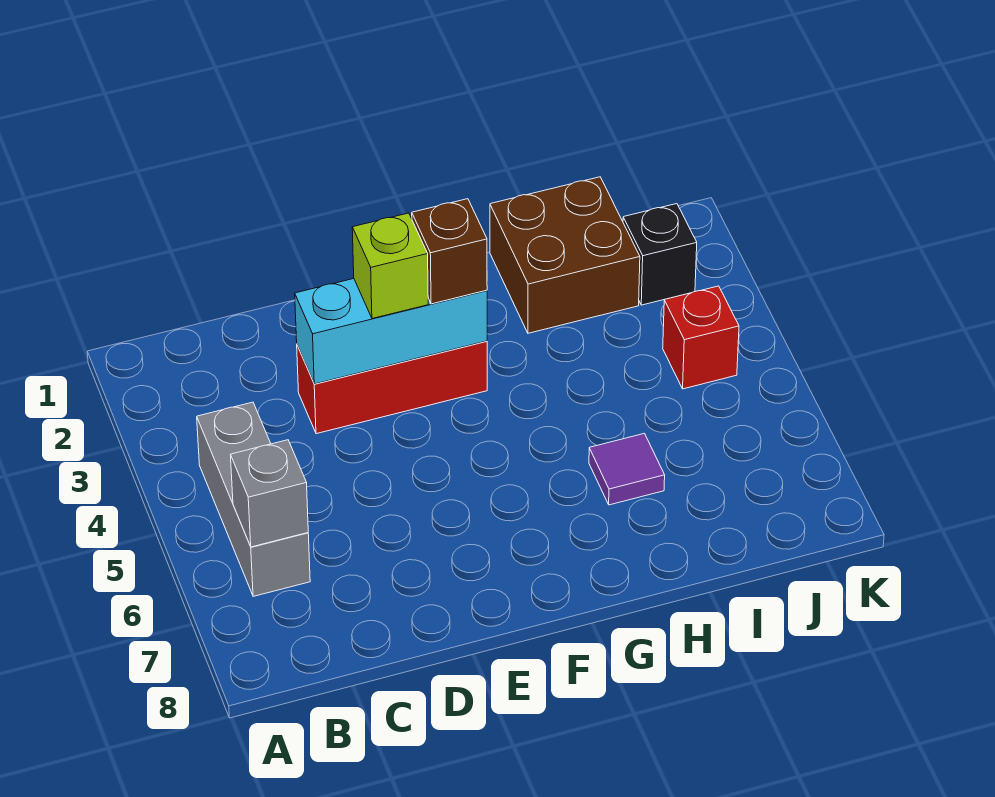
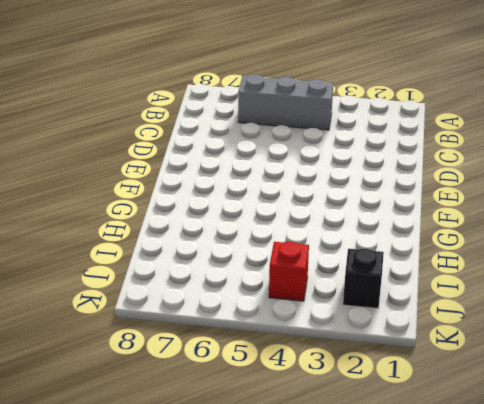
none -> red 1x3 brick [297,341,487,434]
none -> brown 2x2 brick [490,177,640,333]

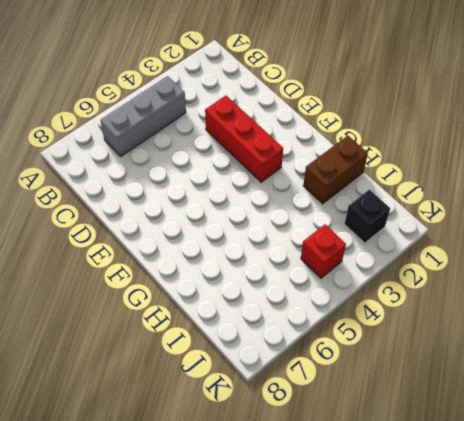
brown 1x2 brick [303,136,368,204] -> brown 2x2 brick [490,177,640,333]
none -> purple 1x1 tile [589,433,665,505]
none -> grey 1x1 brick [231,440,308,547]

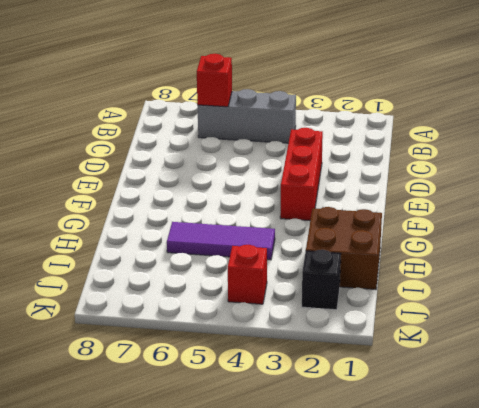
red 1x1 brick [197,54,232,107] -> grey 1x1 brick [231,440,308,547]
purple 1x3 tile [167,222,275,260] -> purple 1x1 tile [589,433,665,505]
none -> cyan 1x3 brick [295,279,487,384]
none -> lime 1x1 brick [352,213,428,319]

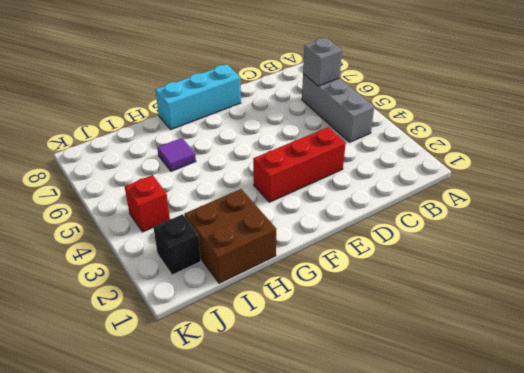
cyan 1x3 brick [155,65,241,130] -> cyan 1x3 brick moved to [295,279,487,384]
none -> lime 1x1 brick [352,213,428,319]
none -> brown 1x1 brick [412,199,487,304]

